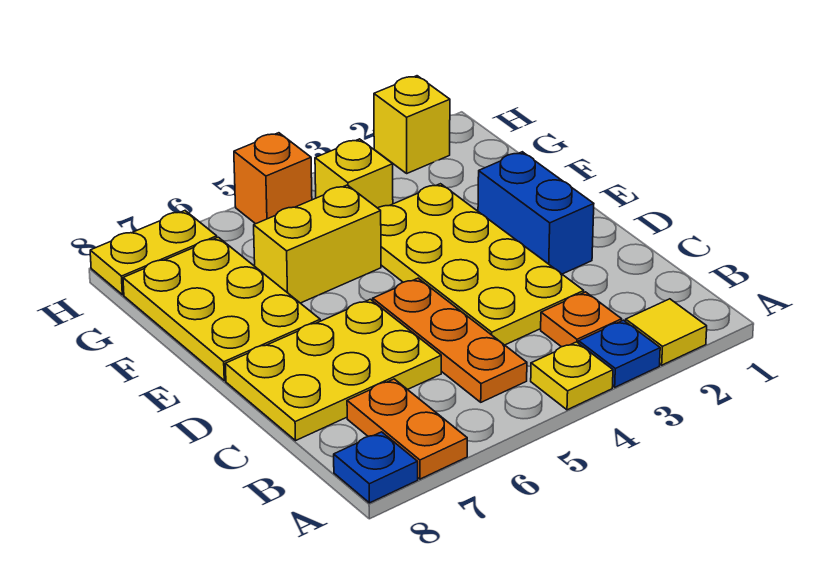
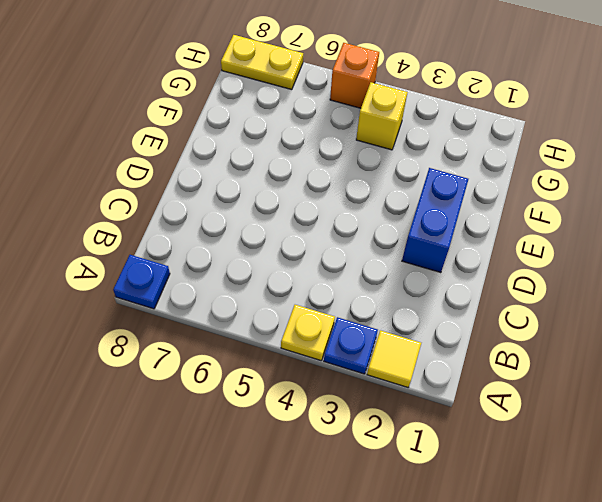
none -> orange 1x2 plate [347,379,467,479]
none -> orange 1x1 plate [541,292,622,347]
none -> orange 1x3 plate [373,278,527,402]

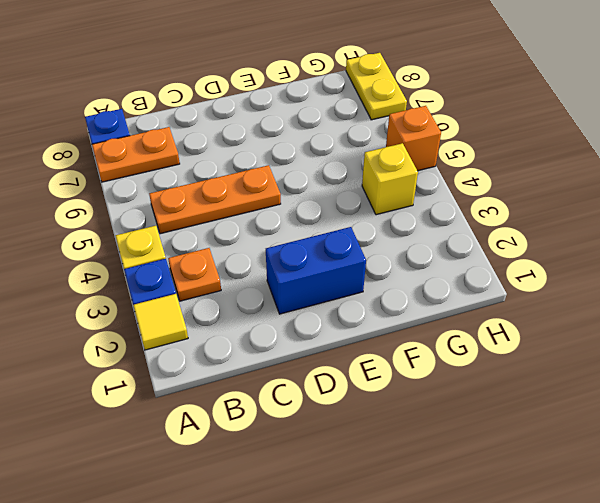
none -> yellow 2x4 plate [378,184,584,345]
none -> yellow 2x3 plate [225,299,441,440]
none -> yellow 2x3 plate [123,237,320,381]

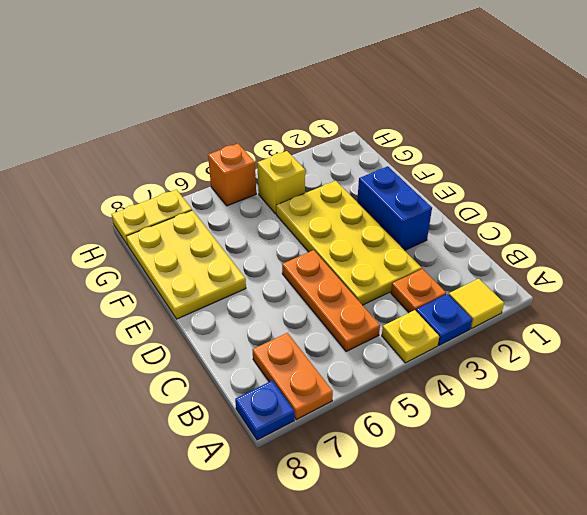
none -> yellow 2x3 plate [225,299,441,440]
none -> yellow 1x2 brick [254,185,381,303]
none -> yellow 1x1 brick [374,76,450,173]

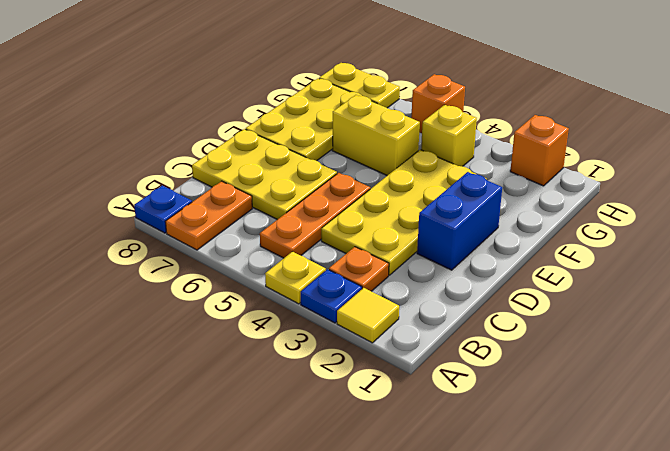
orange 1x1 brick [510,115,569,186] -> yellow 1x1 brick [374,76,450,173]

